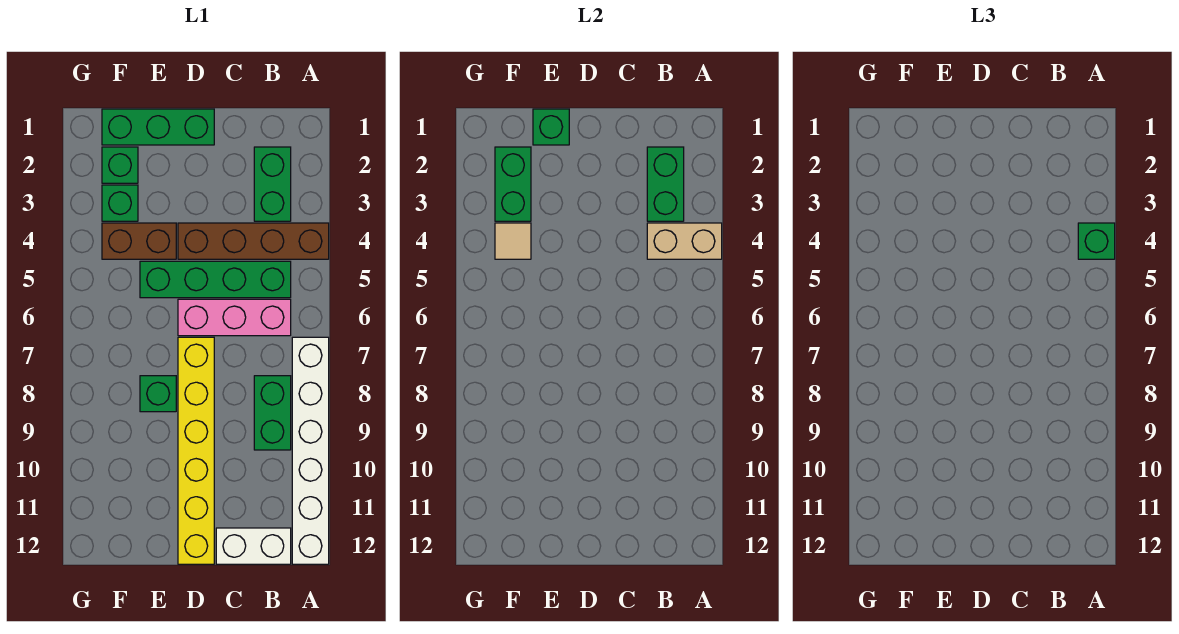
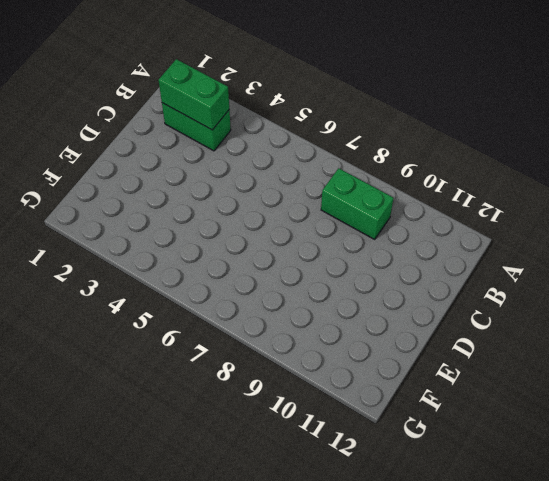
none -> brown 1x4 brick [178,223,329,259]
none -> white 1x6 brick [292,337,329,564]
none -> green 1x4 brick [140,261,291,298]

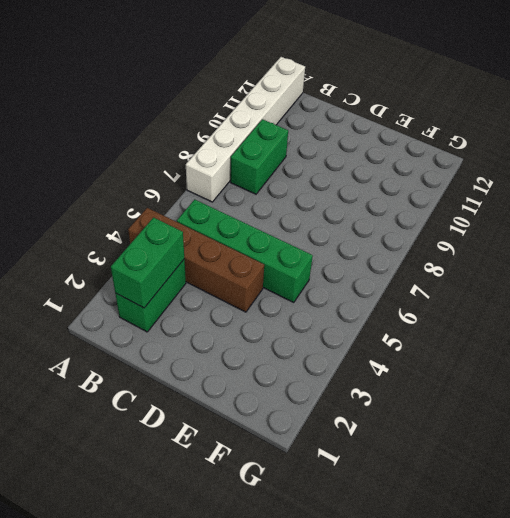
none -> pink 1x3 brick [178,299,291,336]
none -> white 1x2 brick [216,528,291,564]
none -> green 1x3 brick [102,109,214,145]

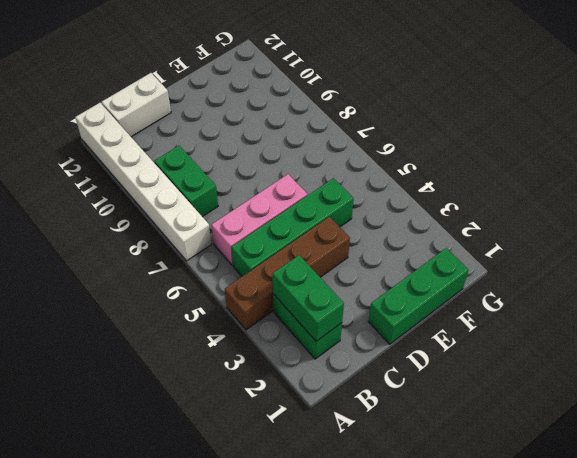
none -> yellow 1x6 brick [178,337,214,564]
none -> brown 1x2 brick [102,223,176,259]
none -> green 1x1 brick [140,376,176,412]

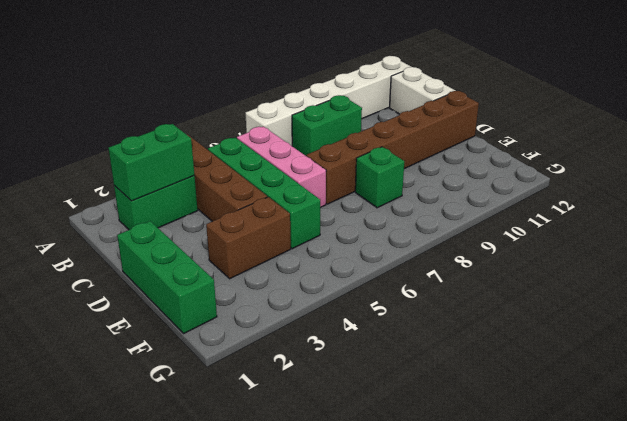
brown 1x6 brick [306,91,479,204] -> yellow 1x6 brick [178,337,214,564]
brown 1x2 brick [206,197,291,279] -> brown 1x2 brick turned to [102,223,176,259]
none -> green 1x1 brick [102,147,138,183]
none -> green 1x1 brick [102,185,138,221]
none -> tan 1x2 brick [647,223,722,259]

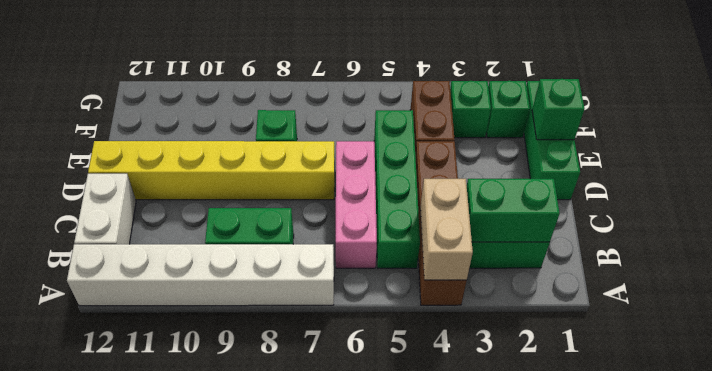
none -> green 1x2 brick [495,147,531,221]
none -> tan 1x1 tile [495,223,531,259]
none -> green 1x1 brick [1078,223,1115,259]

